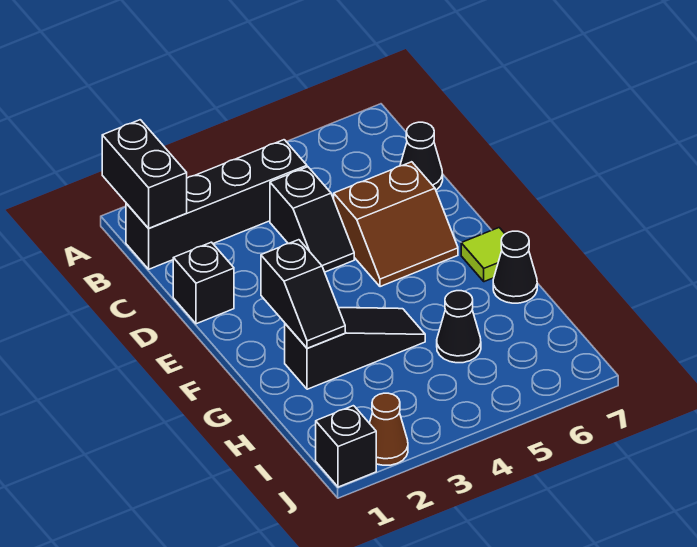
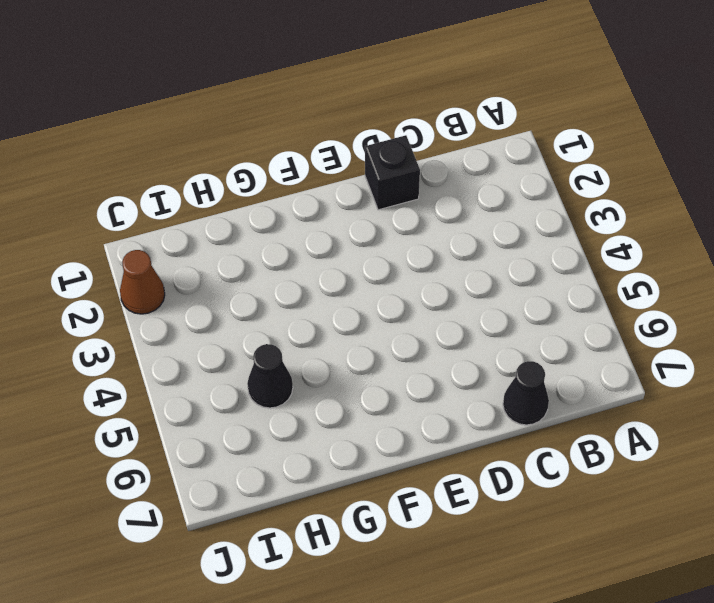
none -> black 1x4 brick [126,140,307,269]
none -> black 1x2 slope [270,167,354,272]
none -> brown 2x2 slope [334,162,458,287]

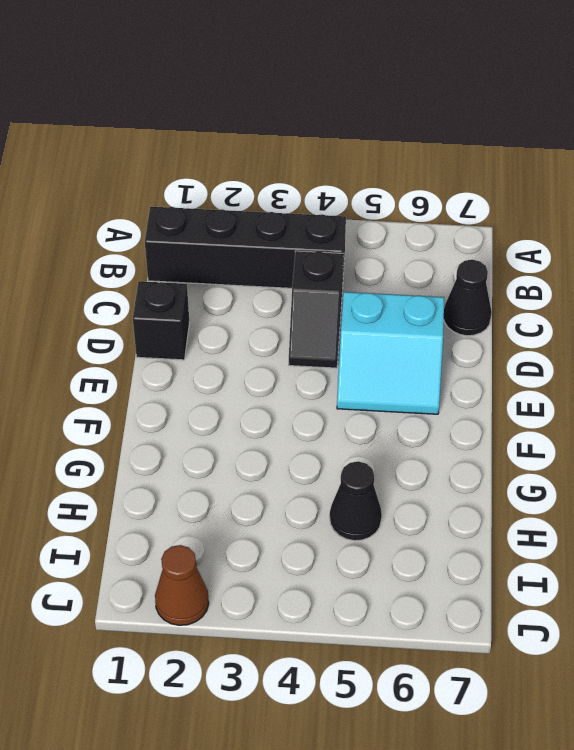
cyan 2x2 slope [337,292,444,414] -> brown 2x2 slope [334,162,458,287]
none -> lime 1x1 tile [461,228,505,282]
none -> black 1x3 slope [285,308,425,389]
none -> black 1x1 cone [493,231,537,303]

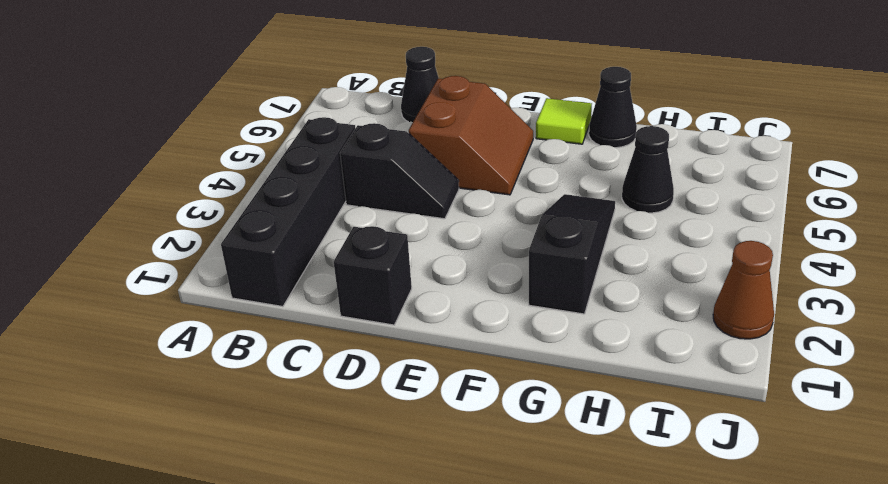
none -> black 1x1 brick [316,406,376,487]
none -> black 1x2 brick [102,120,187,228]
none -> black 1x2 slope [261,240,345,348]

